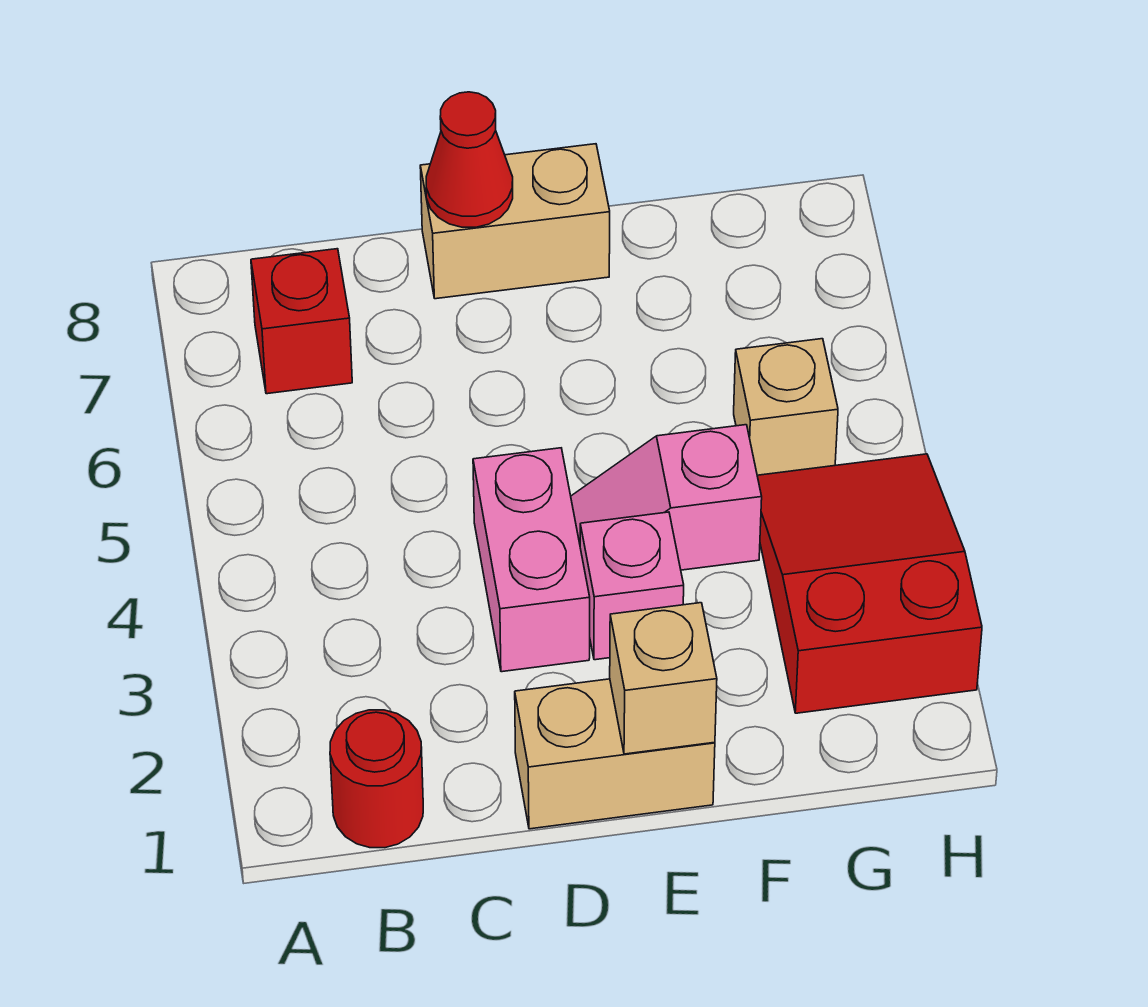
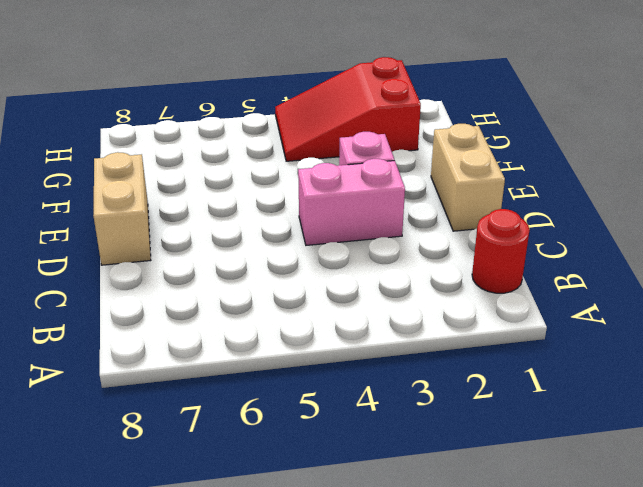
none -> red 1x1 brick [251,249,352,394]
none -> pink 1x2 slope [571,425,762,570]

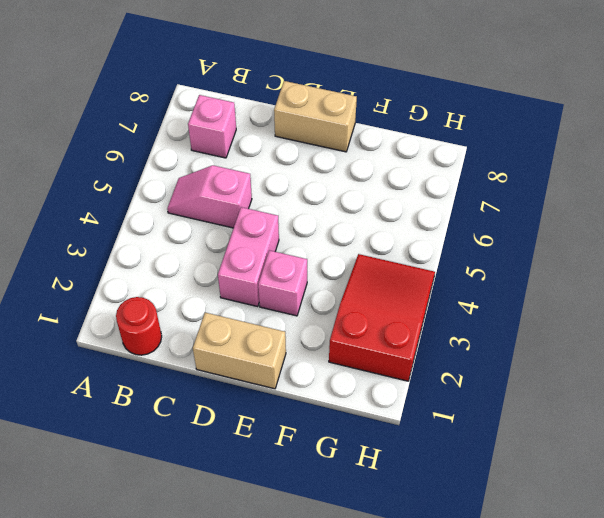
pink 1x2 slope [167,165,252,228] -> pink 1x2 slope moved to [571,425,762,570]
pink 1x1 brick [188,95,236,158] -> red 1x1 brick [251,249,352,394]
none -> tan 1x1 brick [734,339,838,475]
none -> red 1x1 cone [426,92,513,227]

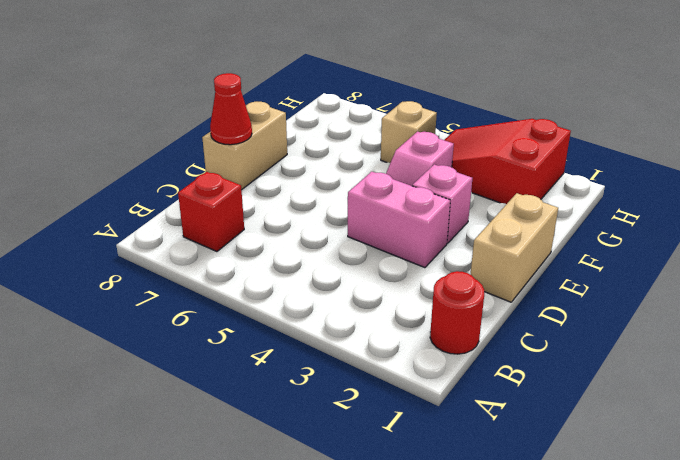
none -> tan 1x1 brick [610,603,717,754]

